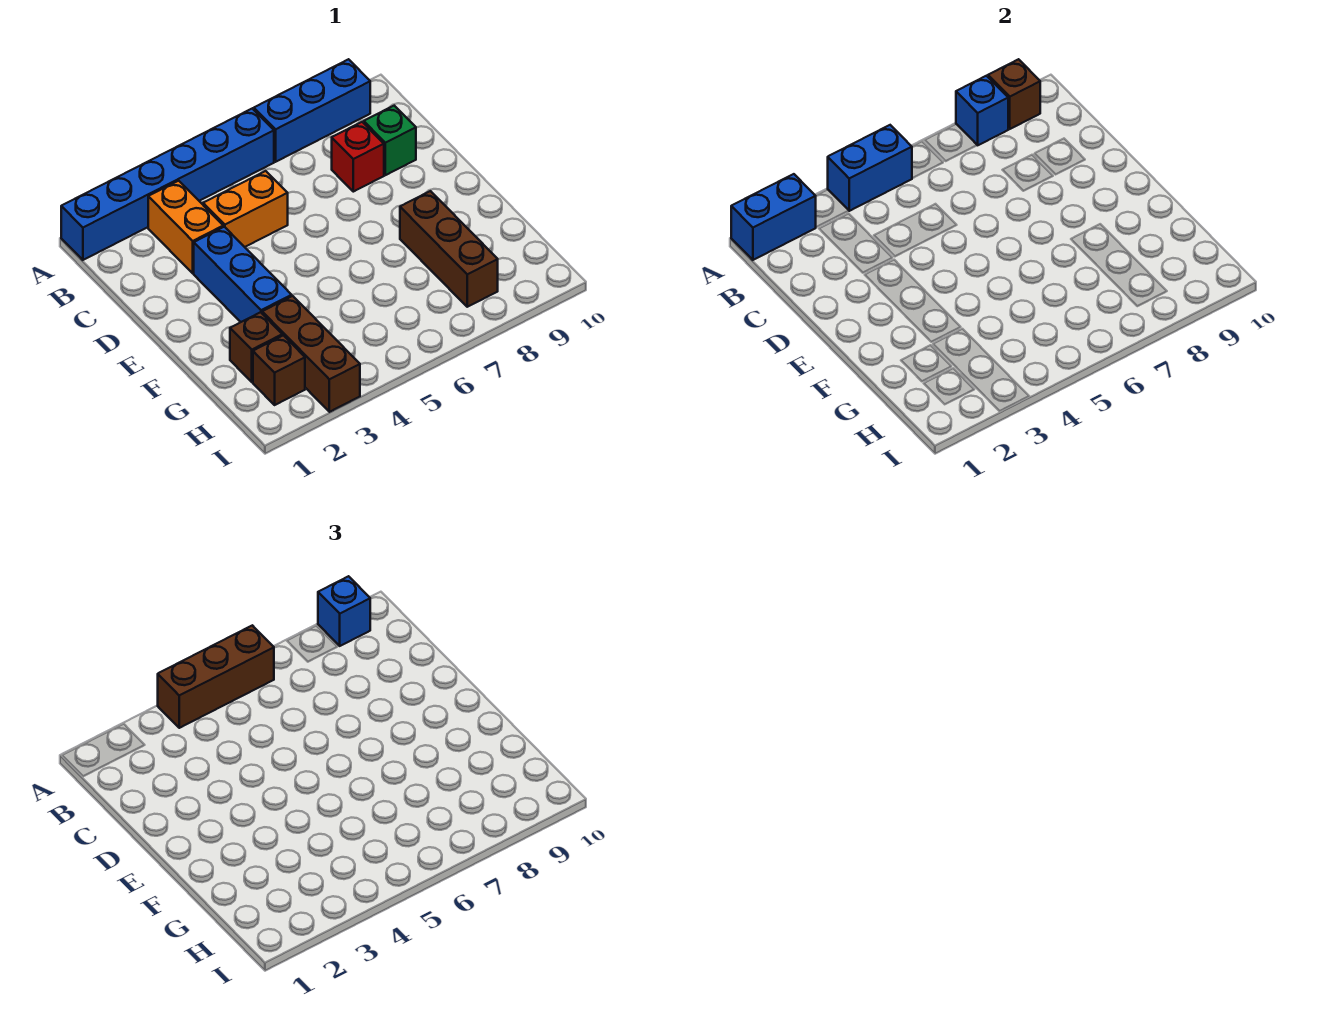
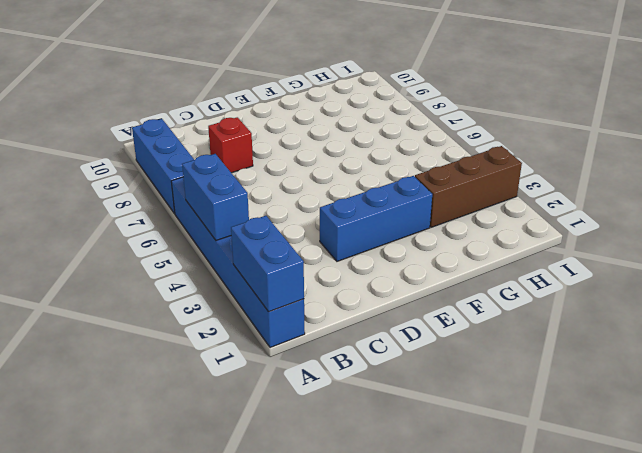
none -> orange 1x2 brick [148,181,223,273]
none -> orange 1x2 brick [203,171,288,247]
none -> green 1x1 brick [364,106,416,175]

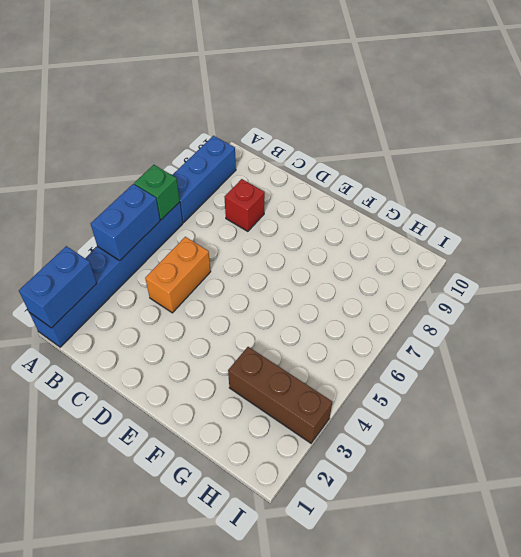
green 1x1 brick [134,165,180,220] -> green 1x1 brick moved to [364,106,416,175]
none -> orange 1x2 brick [148,181,223,273]
none -> blue 1x3 brick [194,227,292,322]
none -> brown 1x3 brick [400,191,498,307]

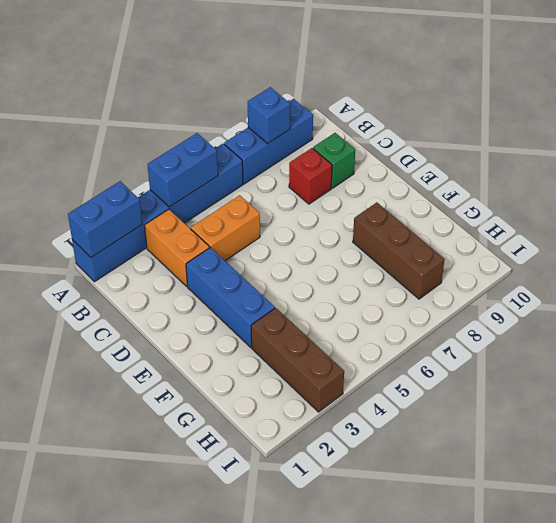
none -> brown 1x1 brick [230,312,282,382]
none -> brown 1x1 brick [253,335,305,405]
none -> brown 1x1 brick [988,59,1040,129]

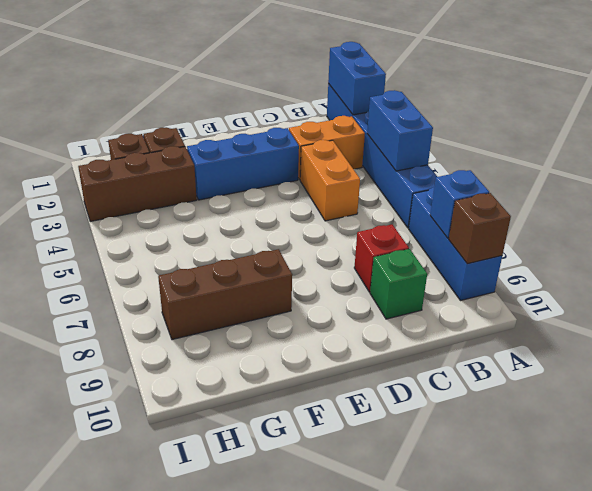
none -> brown 1x3 brick [158,625,274,728]
none -> blue 1x1 brick [318,576,370,646]

